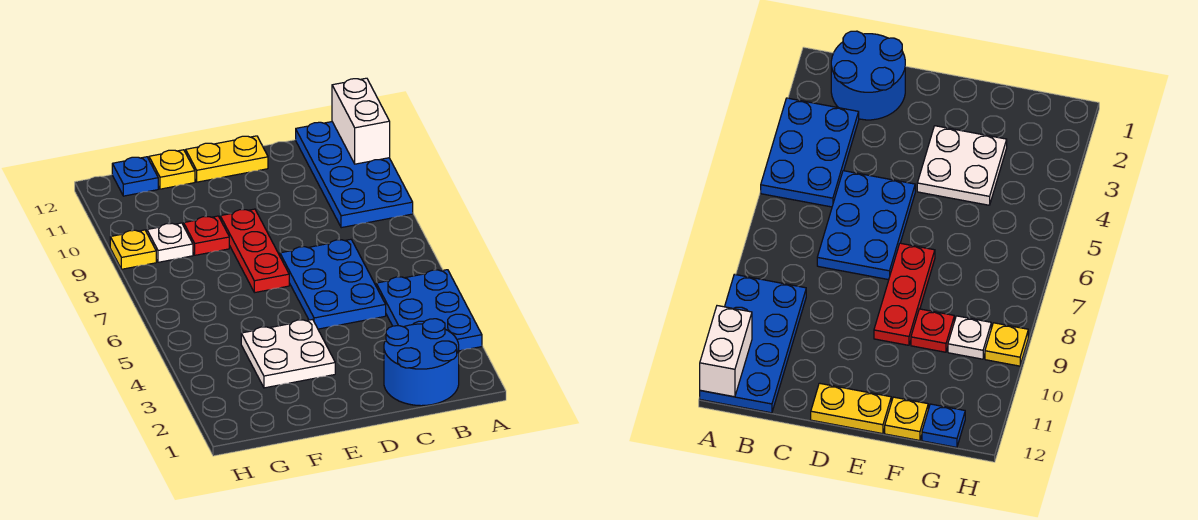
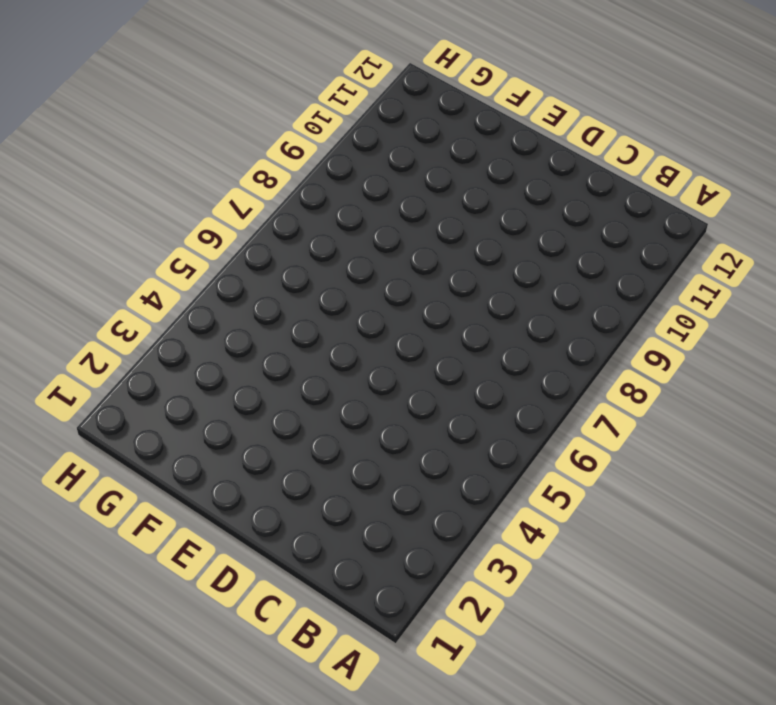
none -> blue 2x3 plate [376,270,482,351]
none -> blue 2x4 plate [296,122,413,228]
none -> blue 2x2 round brick [384,319,459,406]

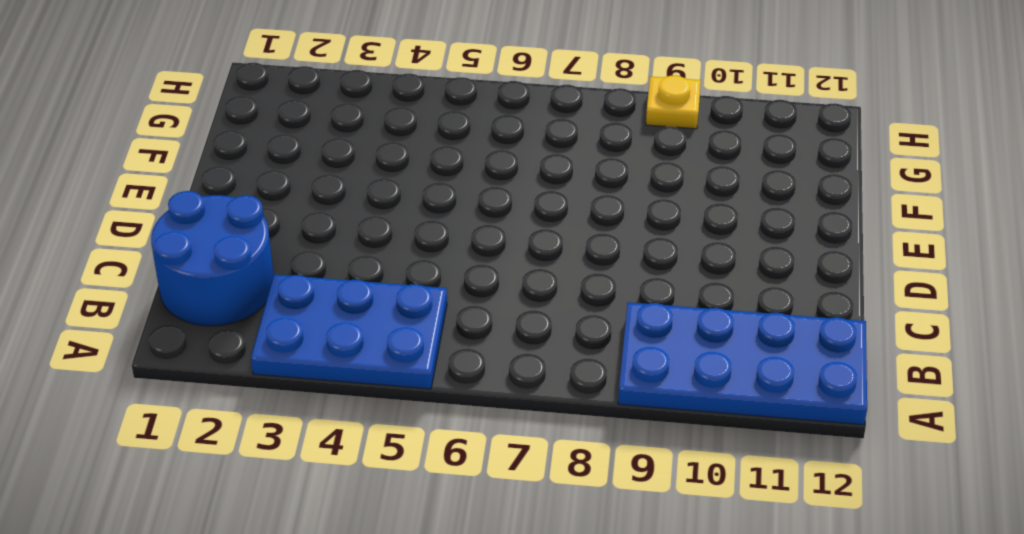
none -> blue 2x3 plate [280,239,386,329]
none -> yellow 1x2 plate [186,136,268,182]
none -> white 2x2 plate [241,319,335,388]

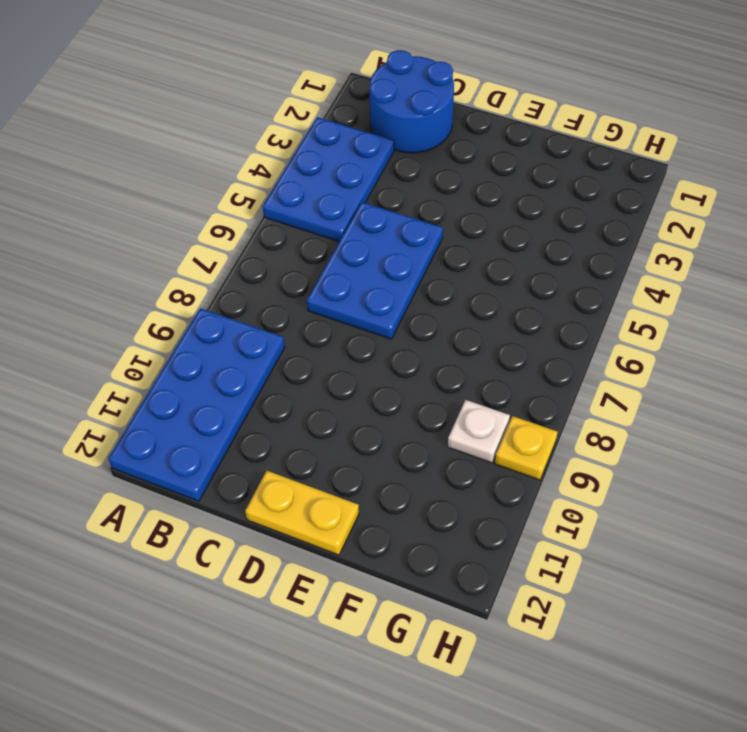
none -> white 2x2 plate [241,319,335,388]
none -> red 1x3 plate [220,209,289,293]
none -> red 1x1 plate [184,216,229,255]

